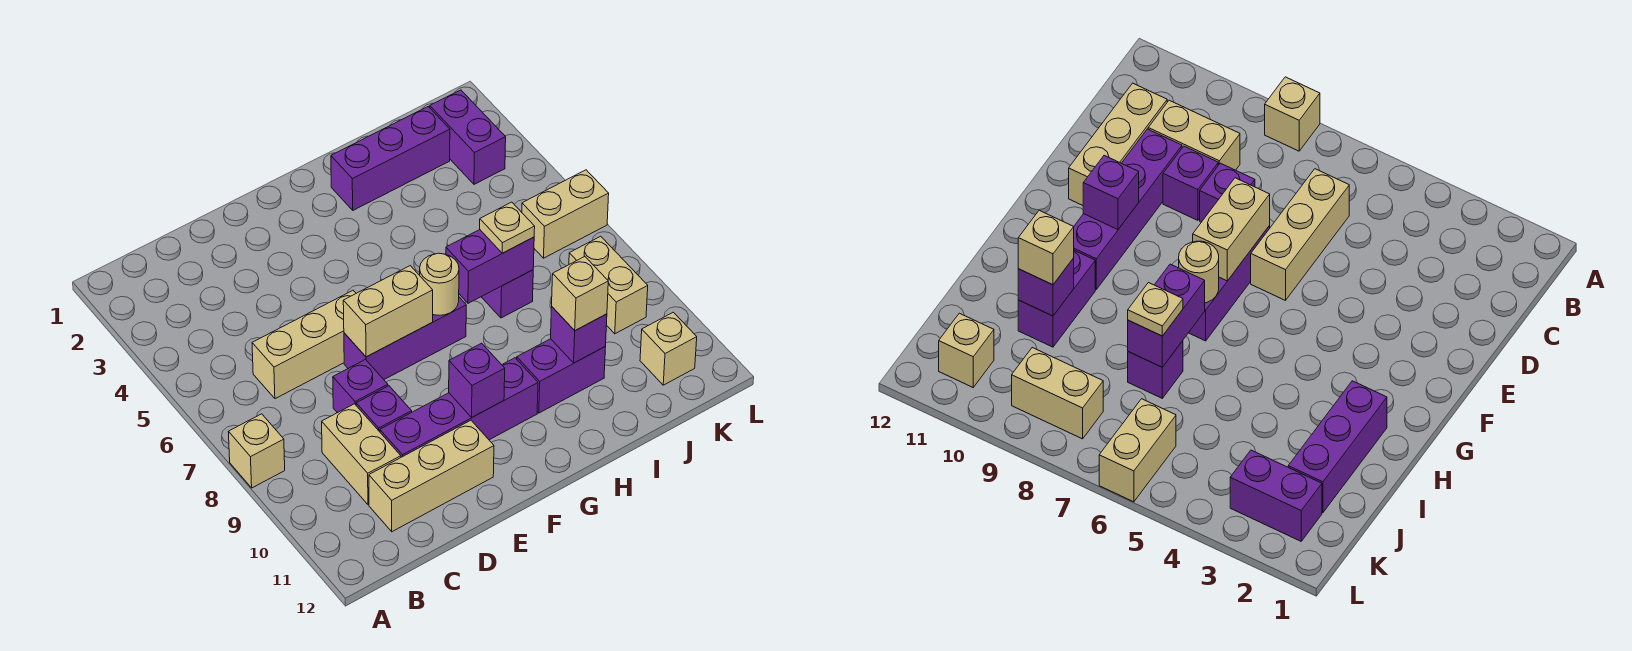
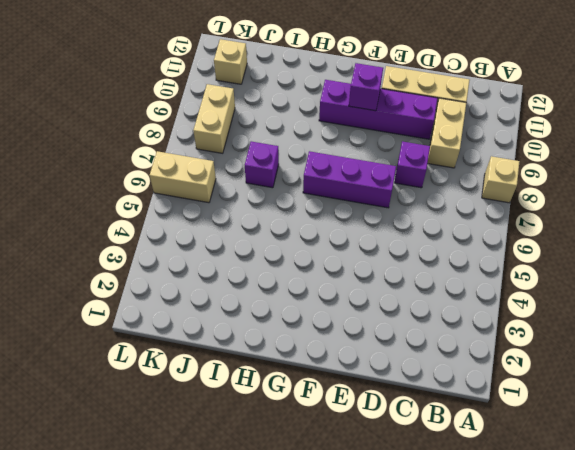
none -> tan 1x3 brick [252,291,356,399]
none -> purple 1x1 brick [356,386,412,432]
none -> purple 1x3 brick [331,107,450,210]

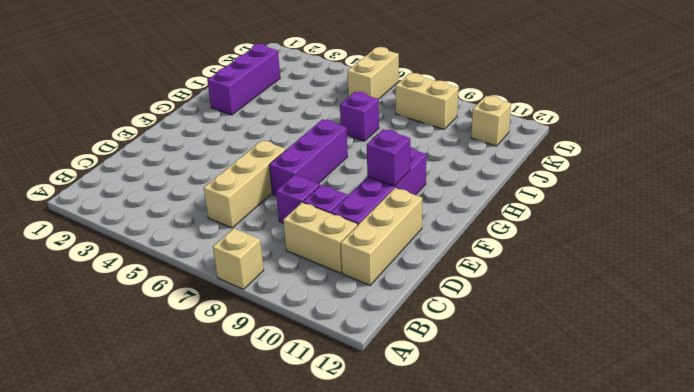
none -> purple 1x2 brick [517,339,606,413]
none -> purple 1x2 brick [430,90,506,184]
none -> tan 1x2 brick [343,266,433,357]

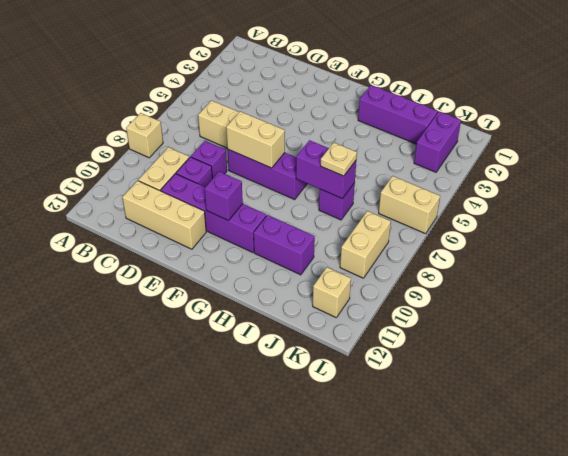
none -> tan 1x1 round brick [420,253,459,315]
none -> purple 1x1 brick [551,307,607,363]
none -> tan 1x1 brick [552,256,608,331]

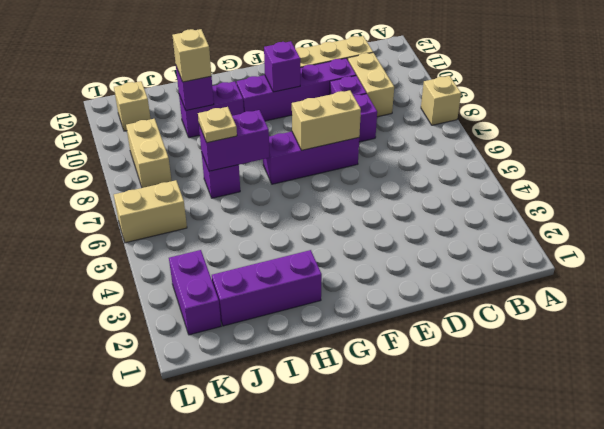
none -> tan 1x3 brick [252,291,356,399]
none -> tan 1x1 round brick [420,253,459,315]

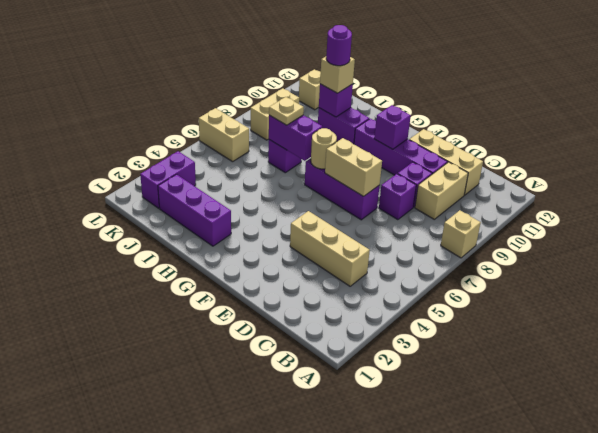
tan 1x3 brick [290,211,370,286] -> tan 1x3 brick moved to [252,291,356,399]
purple 1x1 round brick [326,25,352,66] -> none

